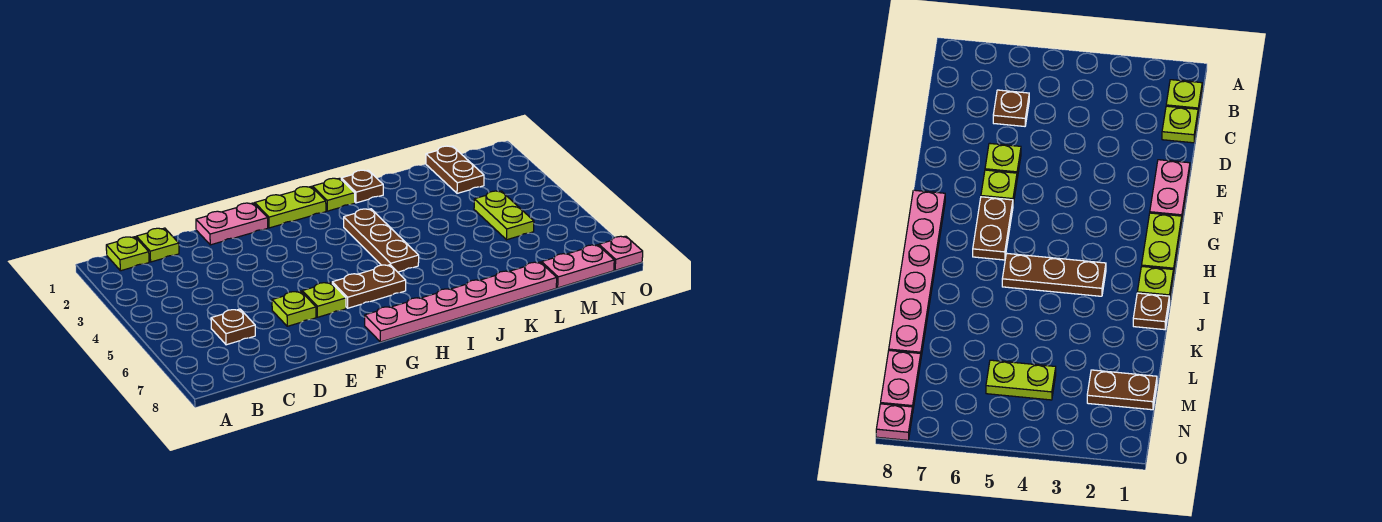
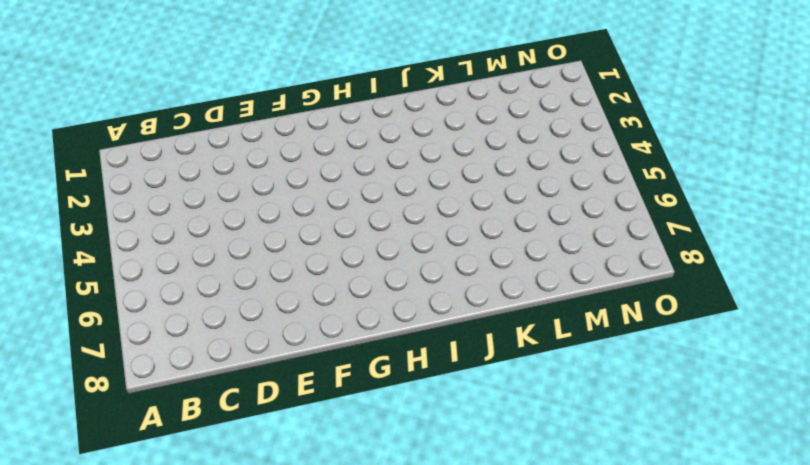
none -> lime 1x1 plate [106,237,149,271]
none -> lime 1x1 plate [136,228,179,262]
none -> brown 1x1 plate [211,309,255,345]

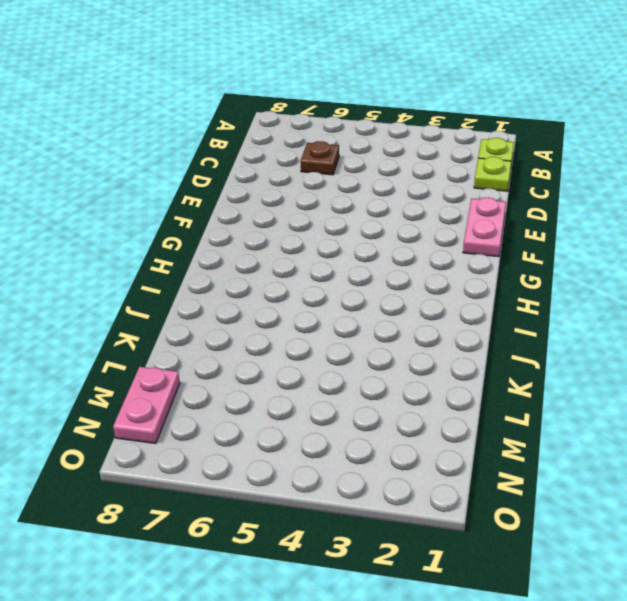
none -> lime 1x1 plate [272,291,316,326]
none -> lime 1x1 plate [302,282,346,317]
none -> lime 1x2 plate [255,187,326,228]

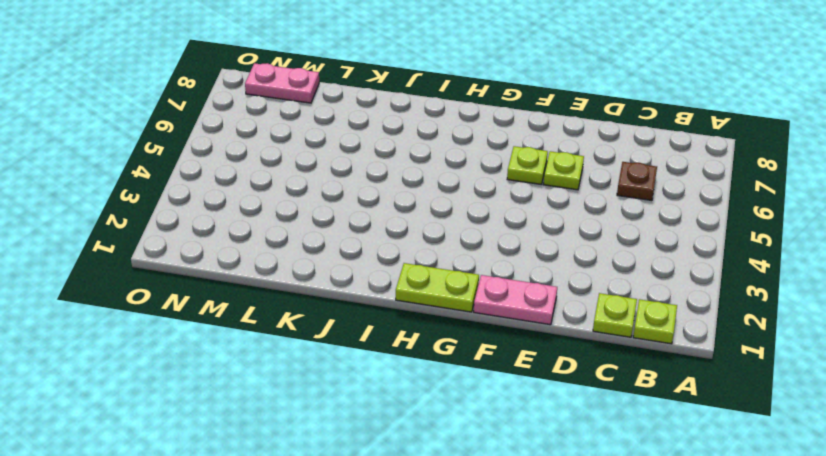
none -> brown 1x2 plate [332,265,406,308]
none -> pink 1x6 plate [365,262,557,342]
none -> lime 1x1 plate [313,178,355,211]

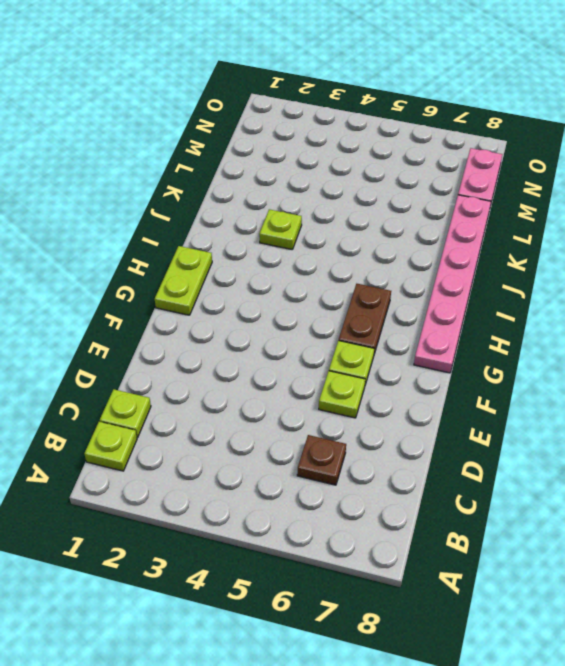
lime 1x1 plate [259,209,302,249] -> lime 1x1 plate moved to [313,178,355,211]
none -> pink 1x2 plate [196,203,268,245]
none -> brown 1x3 plate [344,209,419,272]
none -> brown 1x1 plate [341,170,383,203]

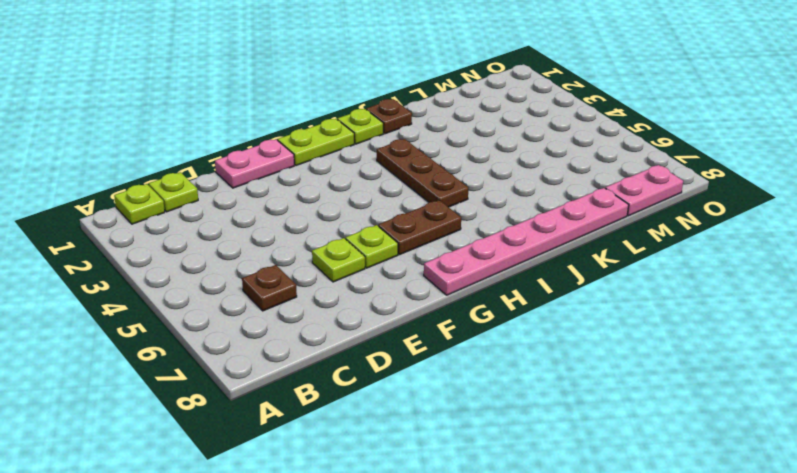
none -> brown 1x2 plate [426,146,484,193]
none -> lime 1x2 plate [474,191,534,240]
none -> pink 1x1 plate [599,236,643,270]

